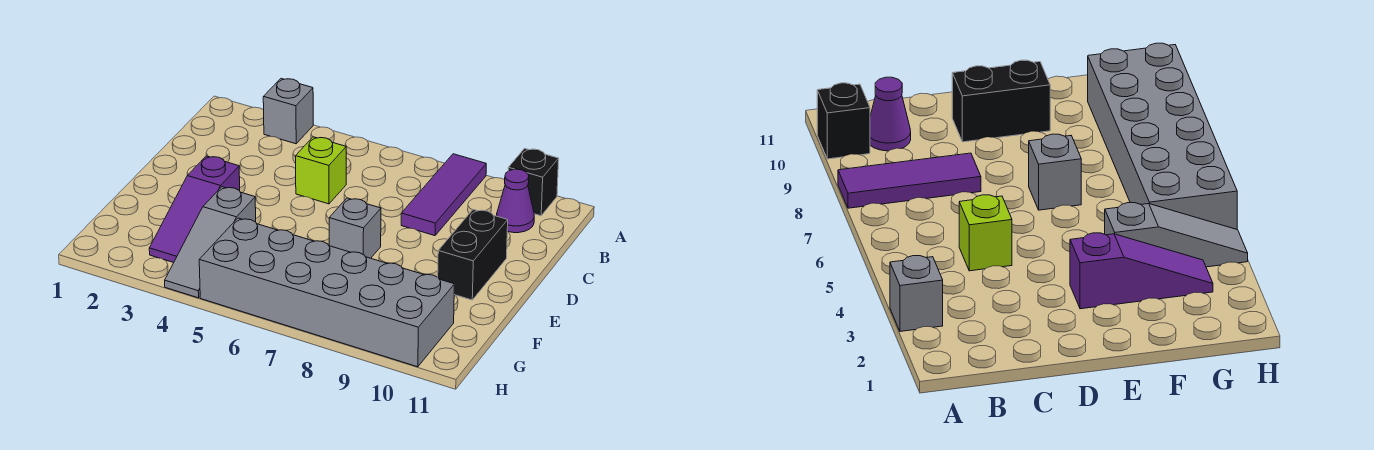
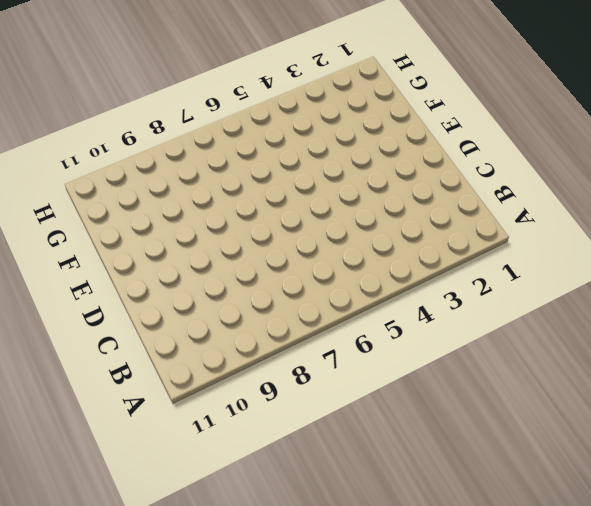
none -> grey 1x1 brick [263,79,313,144]
none -> purple 1x3 tile [401,154,486,236]

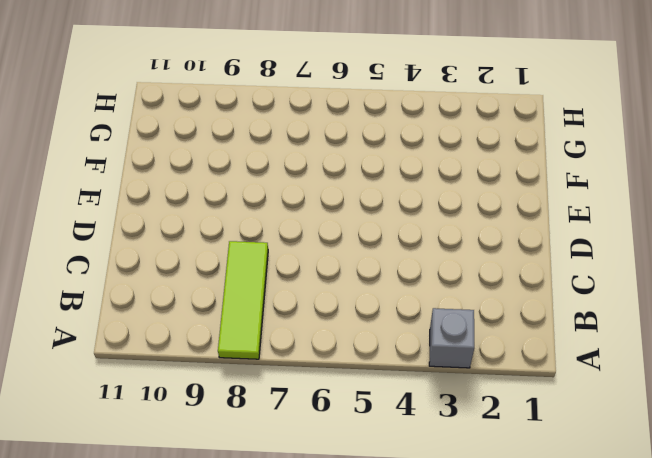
lime 1x3 tile [218,241,268,359] -> purple 1x3 tile [401,154,486,236]
none -> black 1x1 brick [508,148,559,216]
none -> purple 1x1 cone [497,169,534,233]

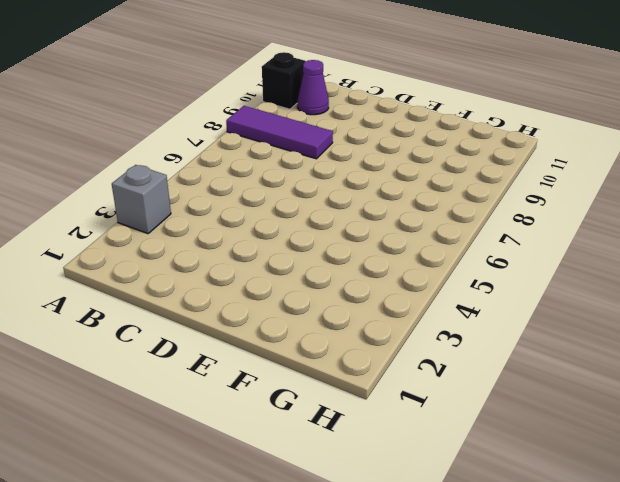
none -> lime 1x1 brick [296,137,346,204]
none -> black 1x2 brick [438,209,508,300]

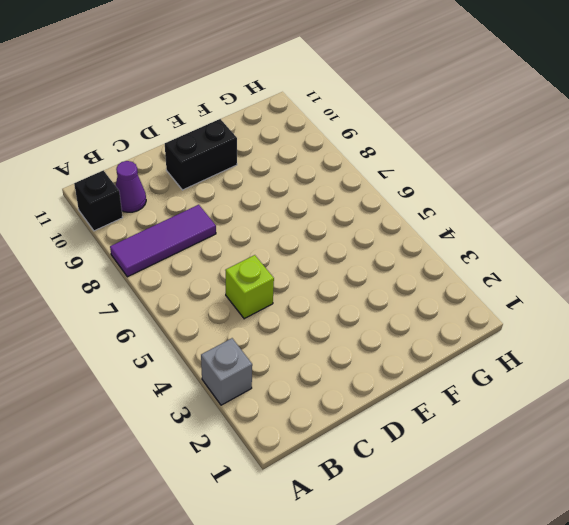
none -> purple 1x3 slope [149,156,240,263]
none -> grey 1x1 brick [329,198,381,258]

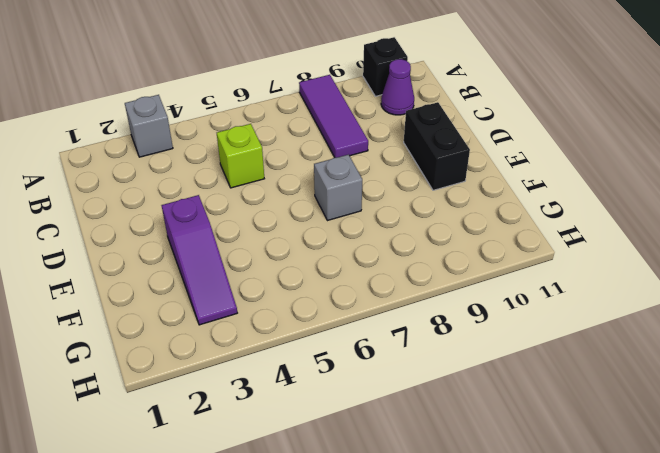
none -> grey 1x3 slope [165,187,256,298]
none -> grey 2x6 brick [199,218,454,367]

